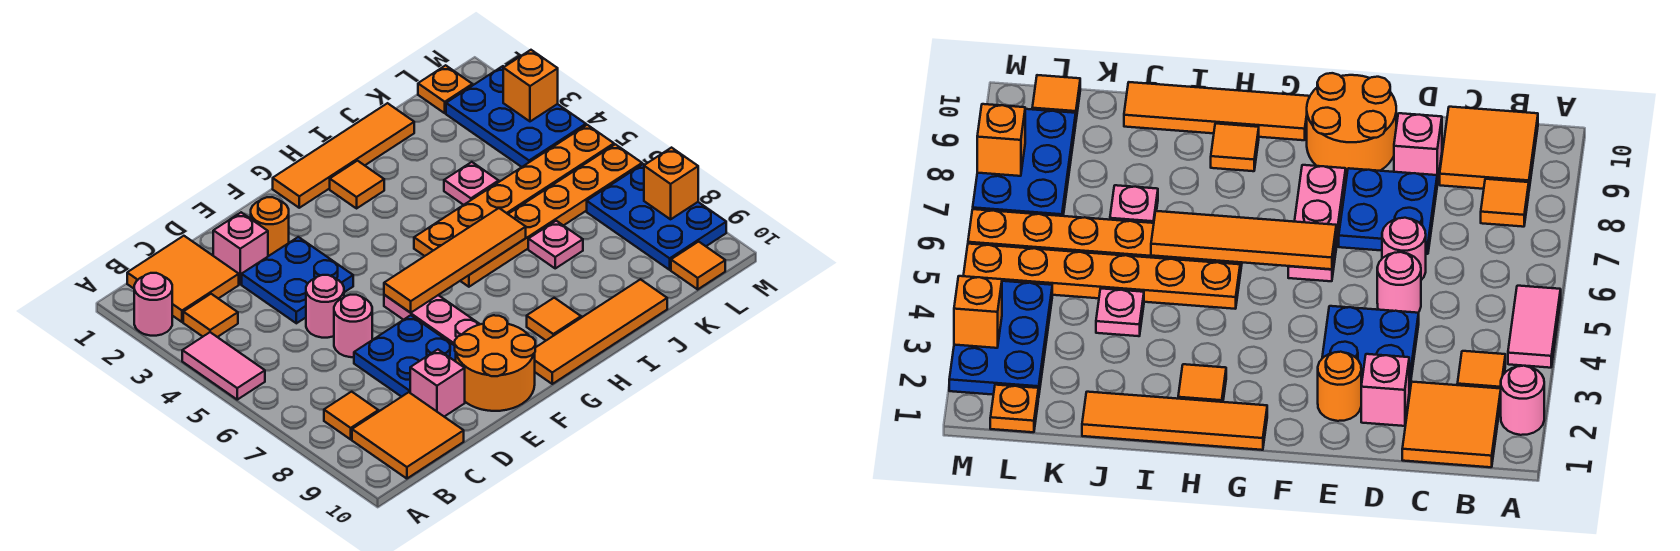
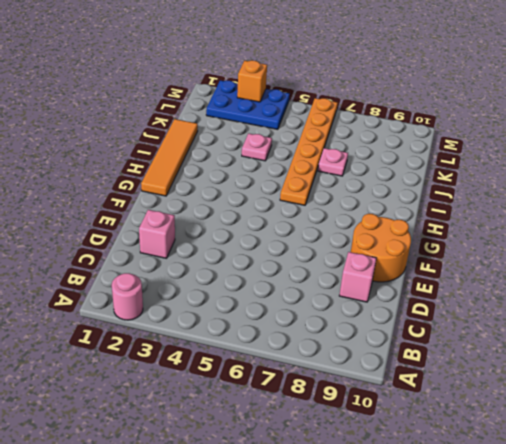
none -> pink 1x2 tile [182,332,265,400]
none -> orange 2x2 tile [127,236,239,322]
none -> orange 1x1 tile [183,294,238,337]
none -> orange 1x1 tile [324,392,378,439]

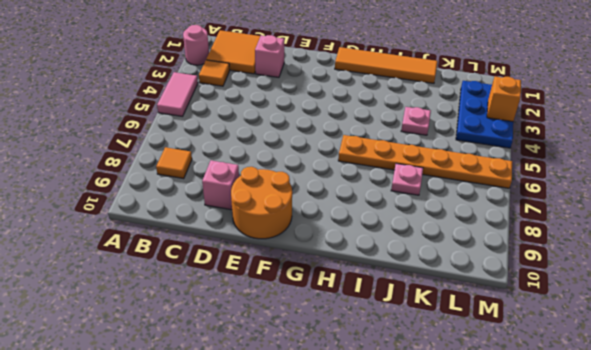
none -> orange 2x2 tile [352,392,464,479]
none -> blue 2x2 plate [242,237,353,323]
none -> pink 1x1 round brick [306,275,344,338]
none -> pink 1x1 round brick [334,295,372,357]

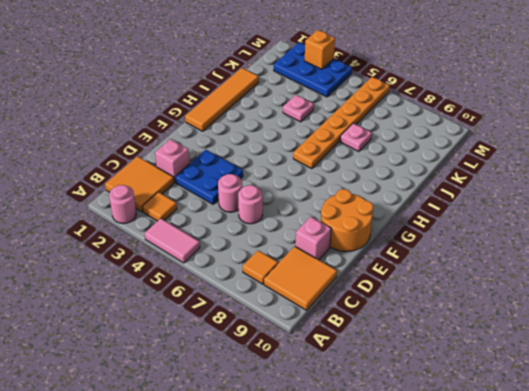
none -> blue 2x2 plate [354,315,456,397]
none -> orange 1x1 round brick [251,197,289,256]
none -> pink 1x3 plate [384,295,480,346]
none -> orange 1x4 tile [535,279,667,384]

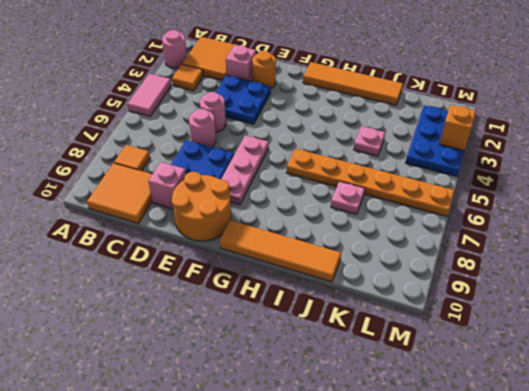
none -> orange 1x1 tile [330,161,384,208]
none -> orange 1x6 plate [414,125,614,256]
none -> orange 1x1 tile [527,298,581,340]
none -> orange 1x1 plate [418,65,472,113]

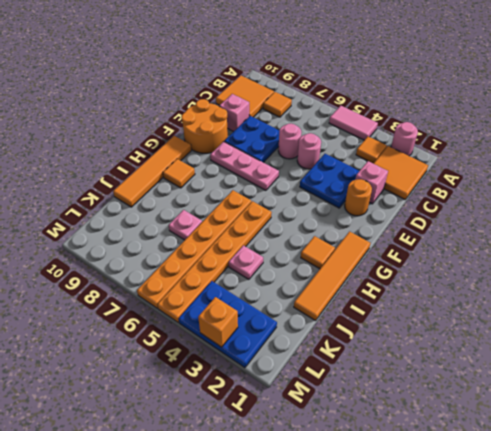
none -> orange 1x1 plate [418,65,472,113]
none -> blue 2x3 plate [587,164,726,270]
none -> orange 1x1 tile [671,242,725,289]
none -> orange 1x4 tile [384,208,526,313]

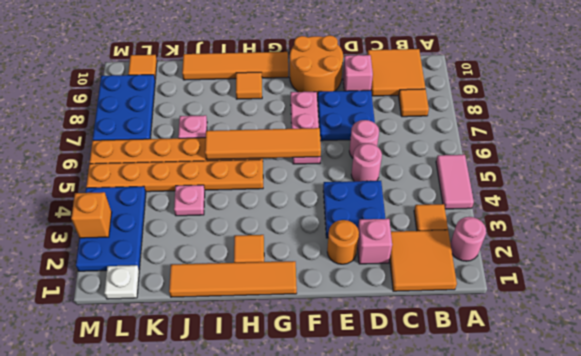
white 1x1 plate [104,265,139,299] -> orange 1x1 plate [418,65,472,113]
none -> orange 1x1 brick [644,148,698,219]

